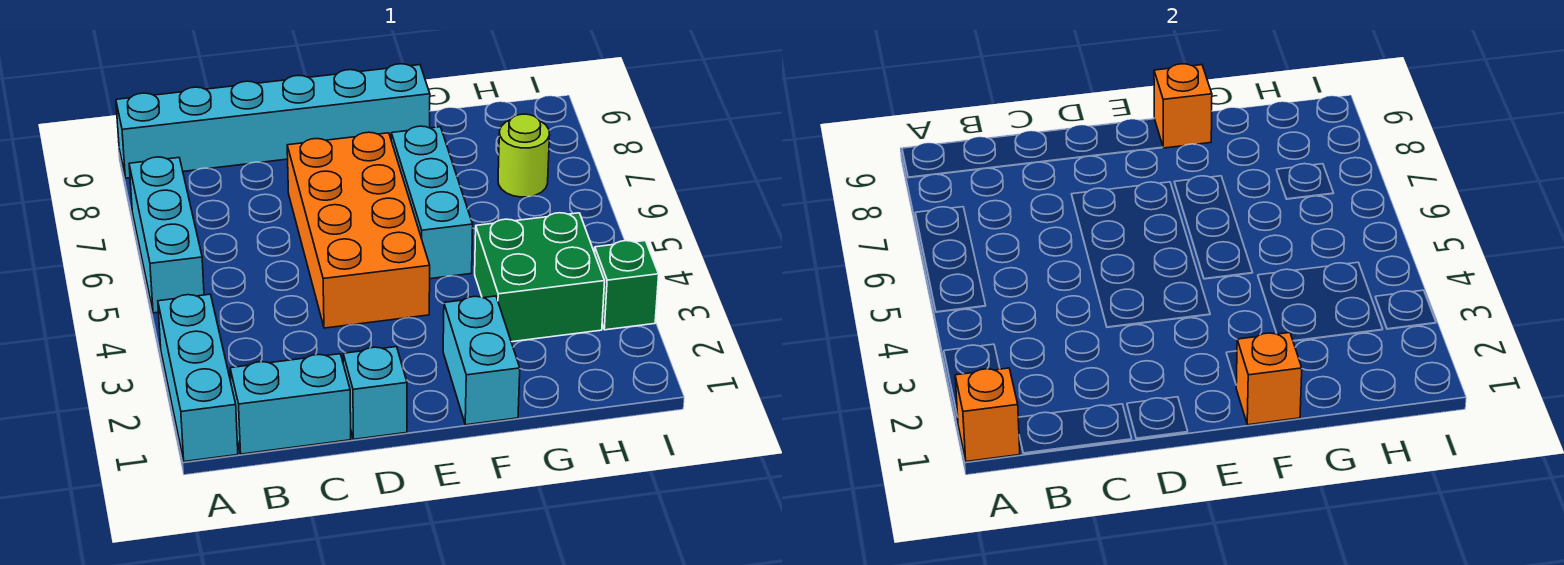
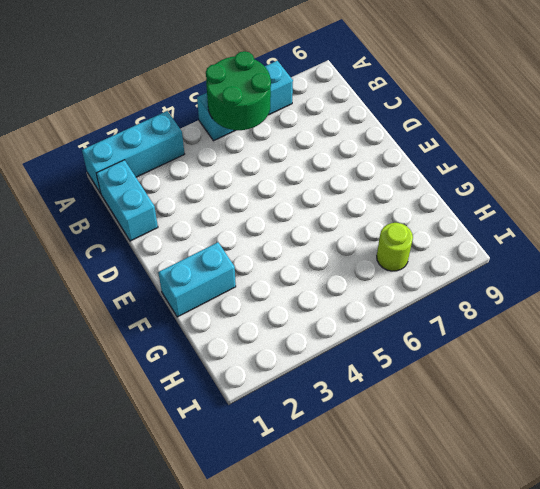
green 2x2 round brick [206,51,271,130] -> none
none -> cyan 1x6 brick [116,64,430,178]
none -> cyan 1x1 brick [343,347,407,439]
none -> orange 2x4 brick [287,132,430,328]

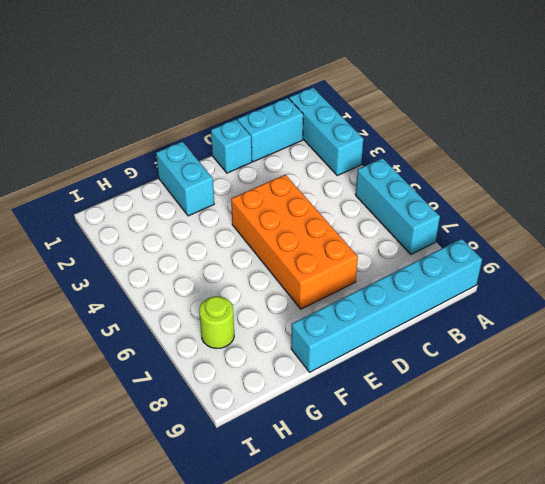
none -> cyan 1x3 brick [391,126,473,279]
none -> green 2x2 brick [475,213,605,342]
none -> green 1x1 brick [595,241,659,330]

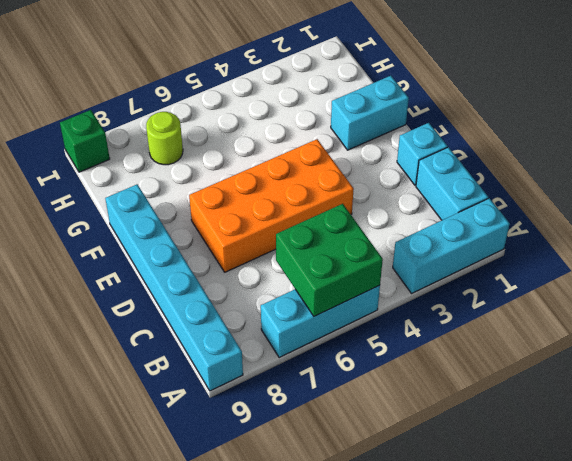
green 2x2 brick [276,204,383,316] -> green 2x2 brick moved to [475,213,605,342]
green 1x1 brick [60,110,110,172] -> green 1x1 brick moved to [595,241,659,330]
none -> cyan 1x3 brick [391,126,473,279]
none -> orange 1x1 brick [955,368,1020,462]
none -> orange 1x1 brick [1236,333,1302,425]

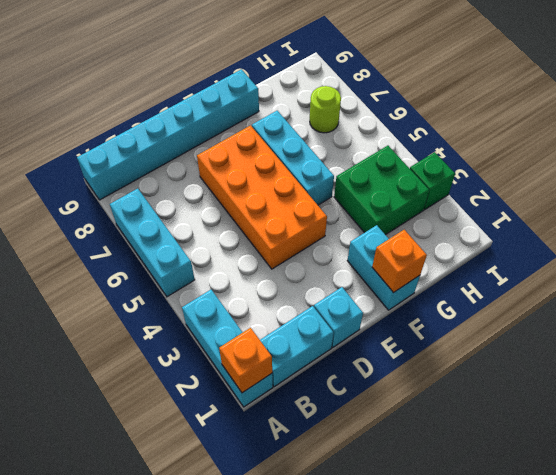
none -> orange 1x1 brick [1154,64,1212,148]

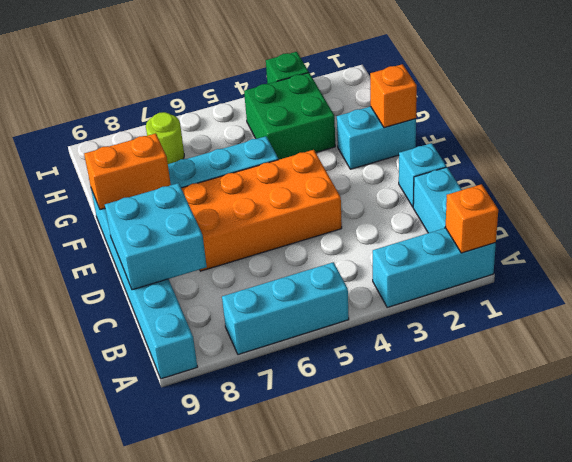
cyan 2x2 brick [105,183,207,290] -> none
orange 1x2 brick [84,133,171,210] -> orange 1x1 brick [1154,64,1212,148]

